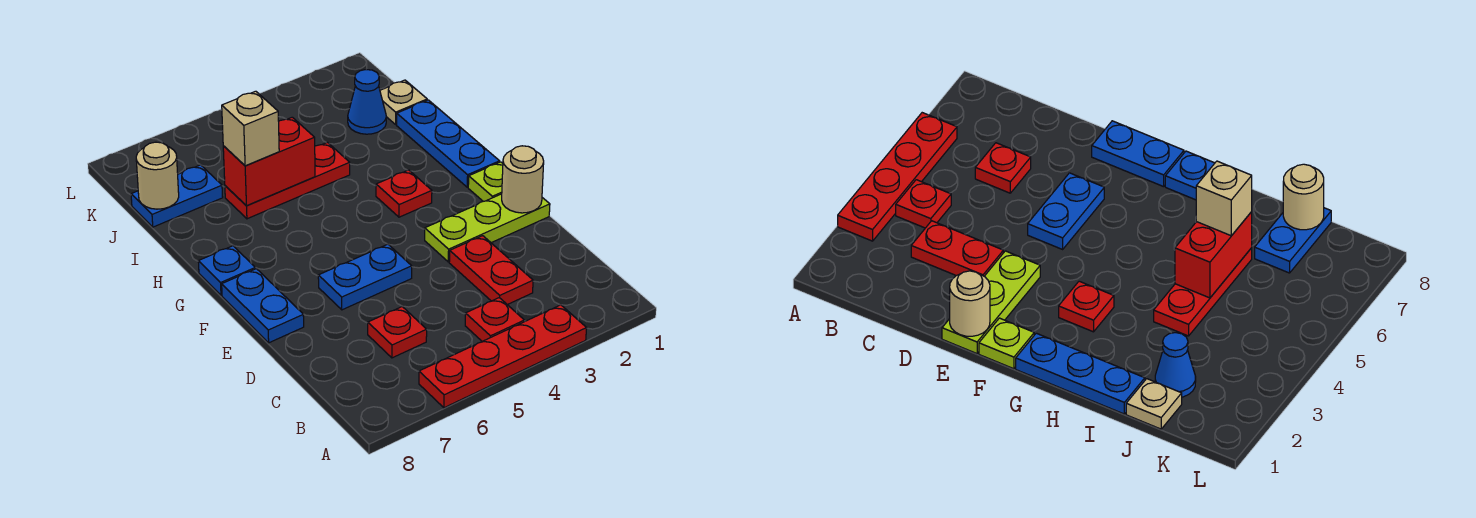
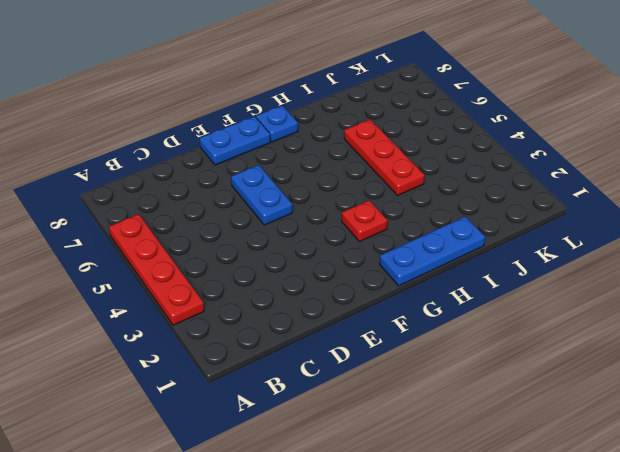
none -> red 1x1 plate [465,298,524,341]
none -> red 1x2 plate [449,236,533,305]
none -> red 1x1 plate [368,307,427,358]

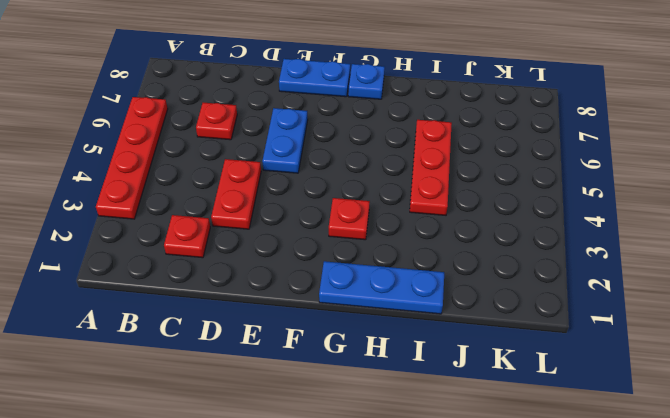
red 1x1 plate [164,215,210,258] -> red 1x1 plate moved to [465,298,524,341]
red 1x2 plate [211,159,261,229] -> red 1x2 plate turned to [449,236,533,305]
none -> lime 1x3 plate [425,194,550,262]
none -> lime 1x1 plate [468,162,503,201]
none -> tan 1x1 plate [380,80,427,124]

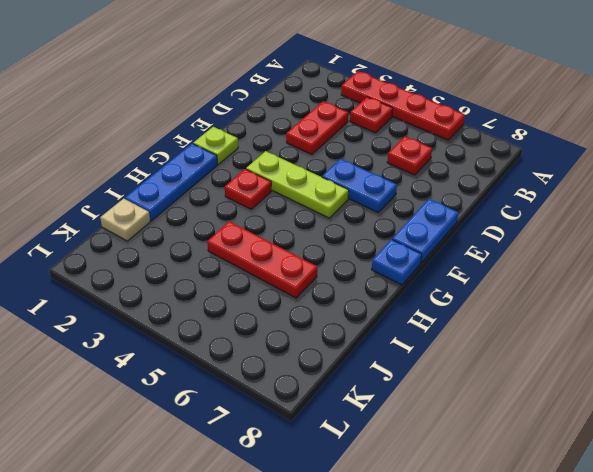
lime 1x3 plate [246,151,349,218] -> lime 1x3 plate moved to [425,194,550,262]
none -> blue 1x1 cone [348,70,386,134]
none -> blue 1x2 plate [131,165,223,227]
none -> tan 1x1 round brick [502,146,544,213]

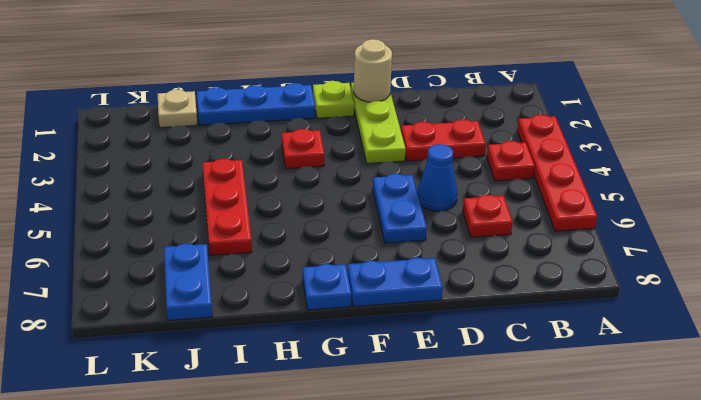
blue 1x1 cone [417,144,457,211] -> blue 1x1 cone moved to [348,70,386,134]
none -> red 1x2 brick [223,117,315,206]
none -> tan 1x1 round brick [136,142,179,209]
none -> tan 1x1 brick [222,91,279,166]

